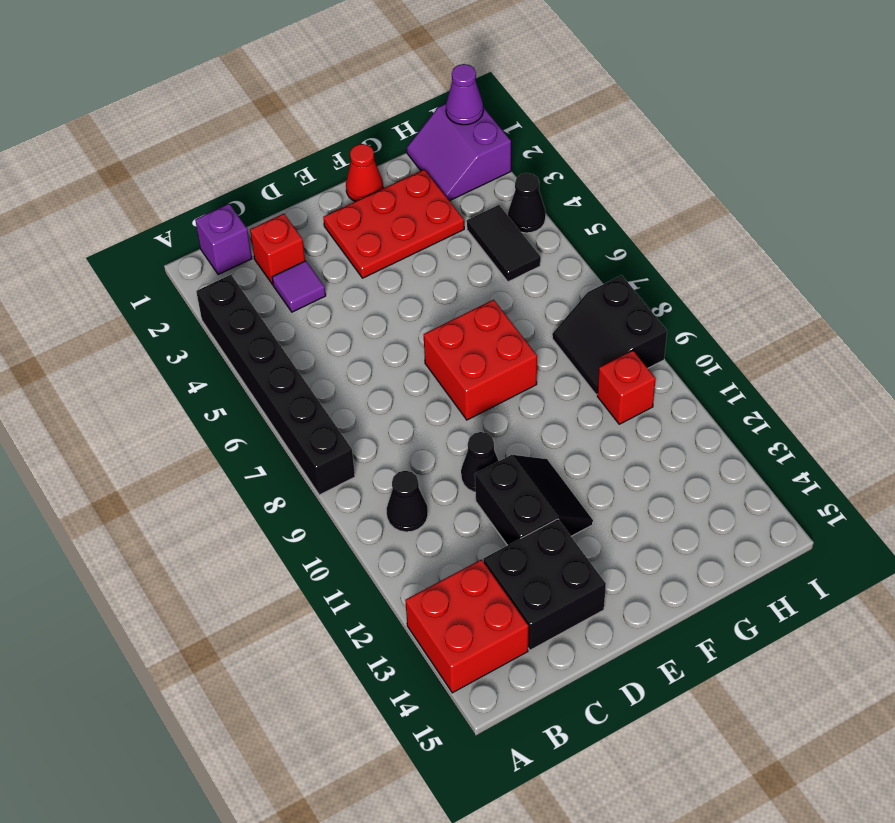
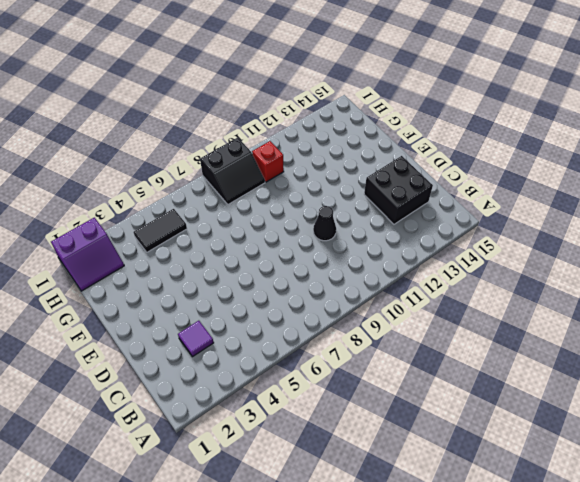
none -> black 1x6 brick [196,275,355,495]
none -> red 2x2 brick [405,560,529,693]
none -> purple 1x1 brick [195,204,252,275]

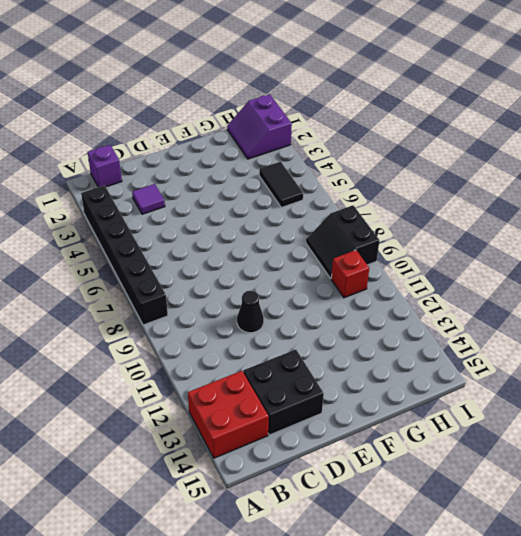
none -> black 1x1 cone [386,471,428,532]
none -> red 1x1 brick [250,214,305,285]
none -> black 2x2 slope [475,455,593,545]

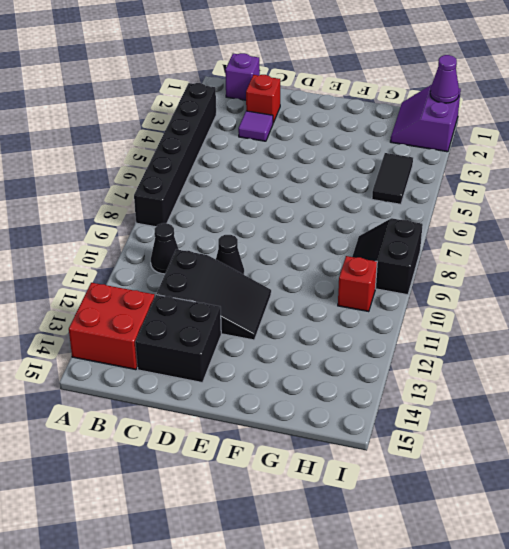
black 2x3 slope [157,249,271,340] -> black 2x2 slope [475,455,593,545]
none -> red 2x3 plate [323,169,464,278]
none -> red 2x2 brick [424,300,537,420]
none -> red 1x1 cone [346,144,383,202]

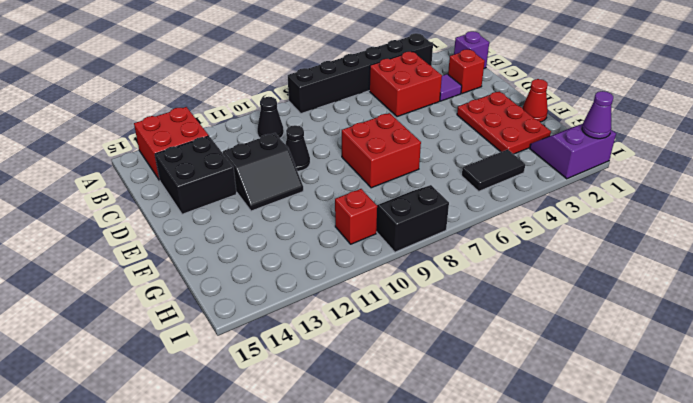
red 2x2 brick [369,52,442,117] -> none
none -> black 1x1 cone [508,173,546,233]

